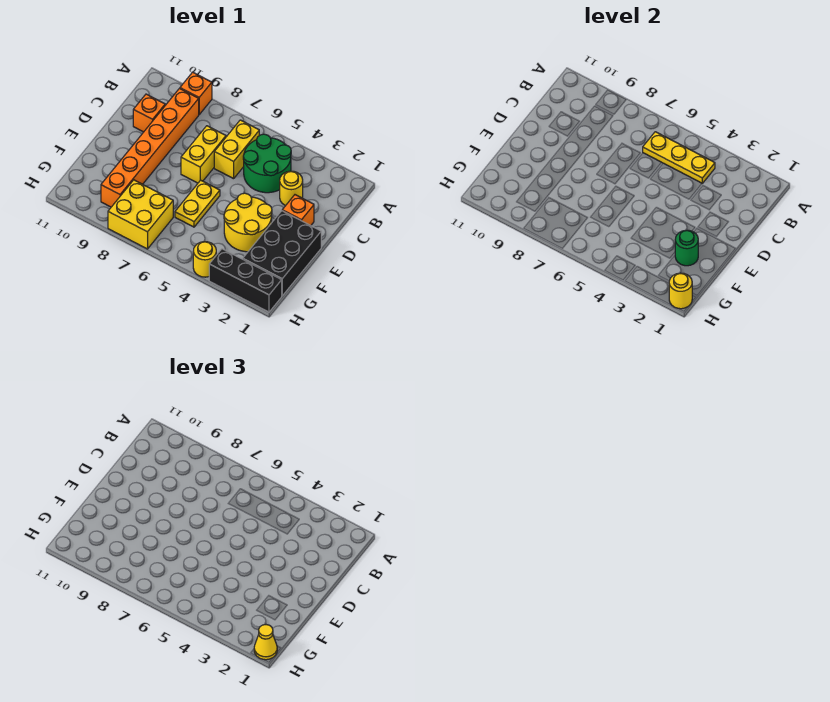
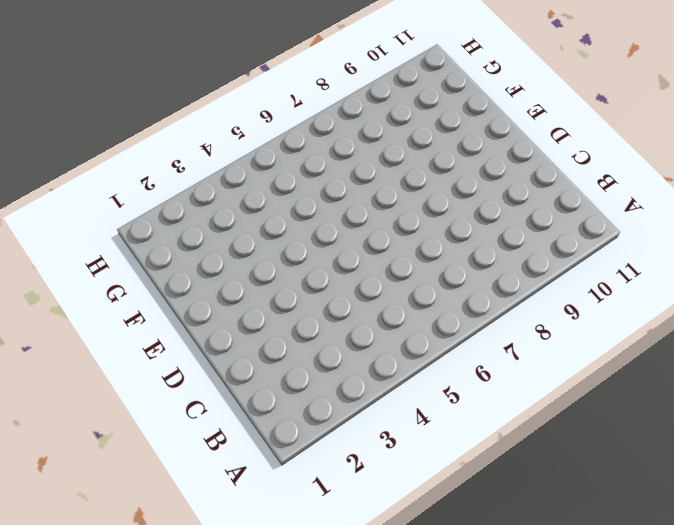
none -> orange 1x1 brick [180,72,212,114]
none -> green 2x2 round brick [243,134,291,193]
none -> yellow 1x2 brick [214,120,259,179]

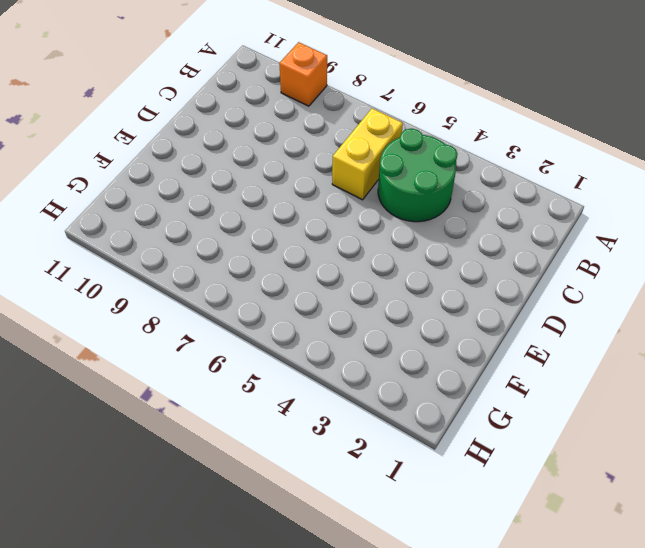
none -> orange 1x6 brick [101,89,199,207]
none -> yellow 1x1 round brick [280,171,303,206]
none -> yellow 1x2 brick [181,126,226,183]

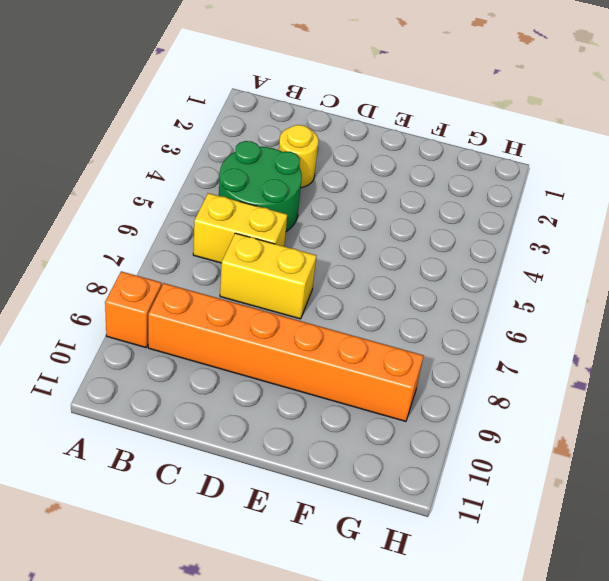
none -> orange 1x1 brick [133,94,165,132]
none -> orange 1x1 brick [282,195,314,226]
none -> black 2x3 brick [243,211,321,296]

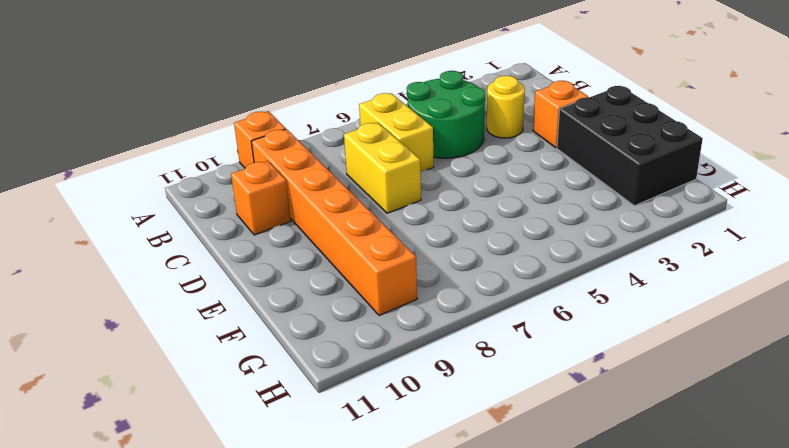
none -> yellow 2x2 round brick [224,193,272,252]
none -> yellow 1x2 plate [175,180,220,227]
none -> yellow 2x2 brick [108,180,173,249]

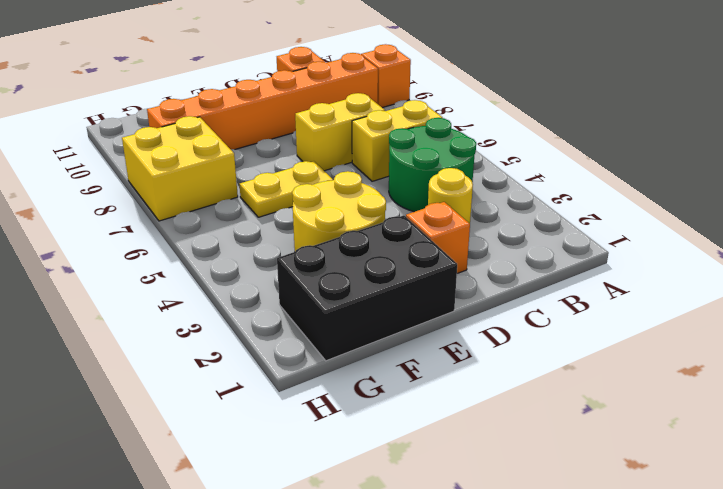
none -> black 1x3 brick [209,249,282,312]
none -> yellow 1x1 round brick [193,242,216,277]
none -> yellow 1x3 plate [643,132,715,183]

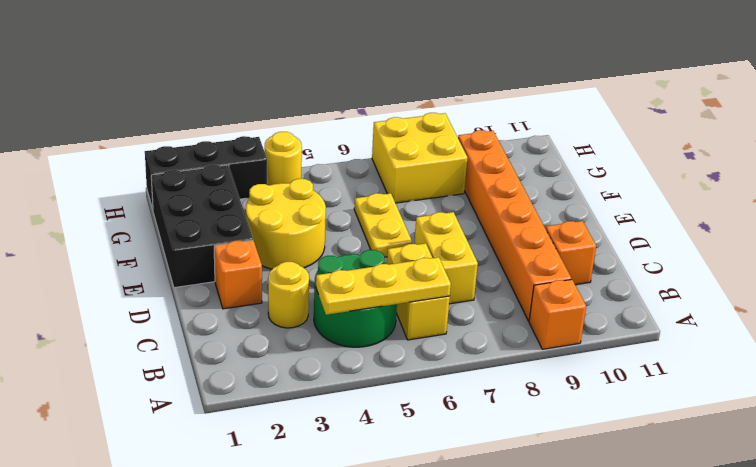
none -> green 1x1 round brick [675,230,698,266]
none -> yellow 1x1 round brick [669,273,692,309]
none -> yellow 1x1 cone [254,625,277,660]

